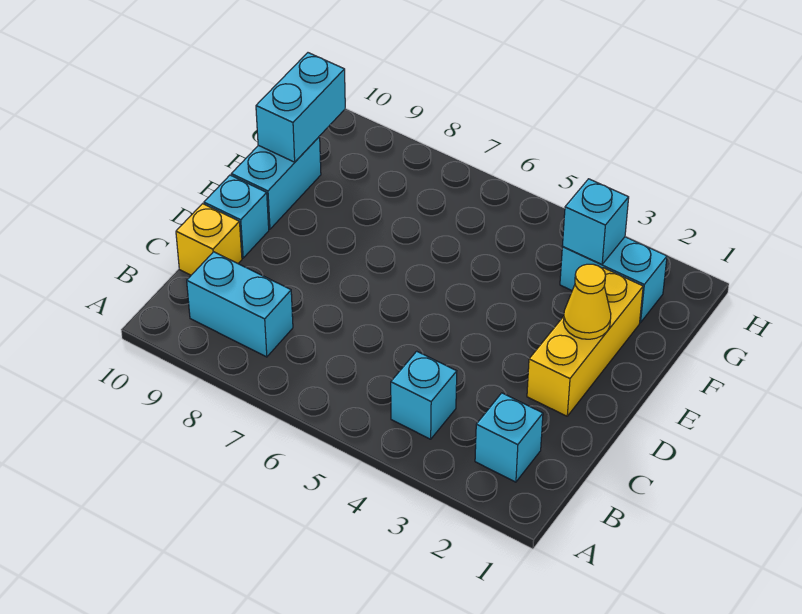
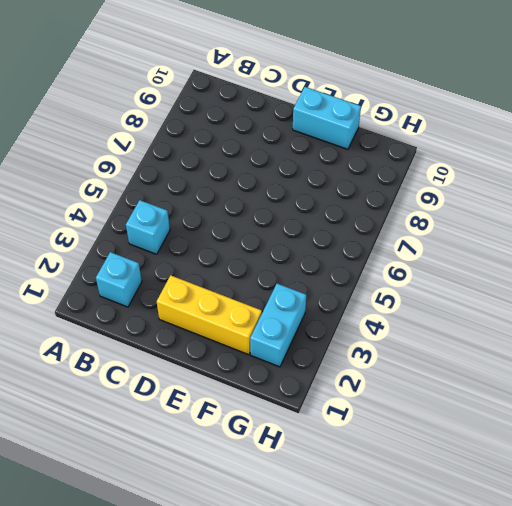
none -> cyan 1x2 brick [187,252,293,357]
none -> yellow 1x1 brick [176,204,242,275]

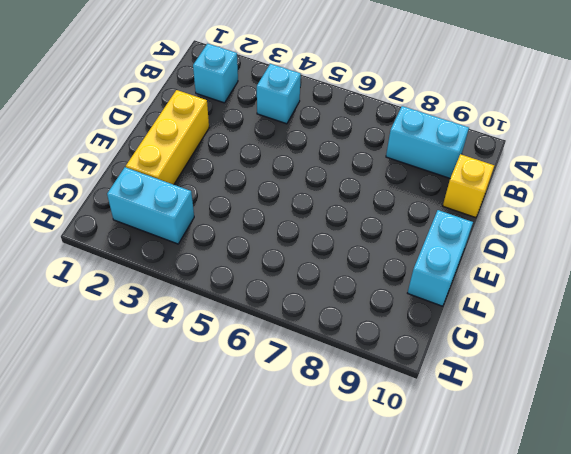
none -> cyan 1x1 brick [204,175,269,258]
none -> yellow 1x1 cone [563,264,611,339]

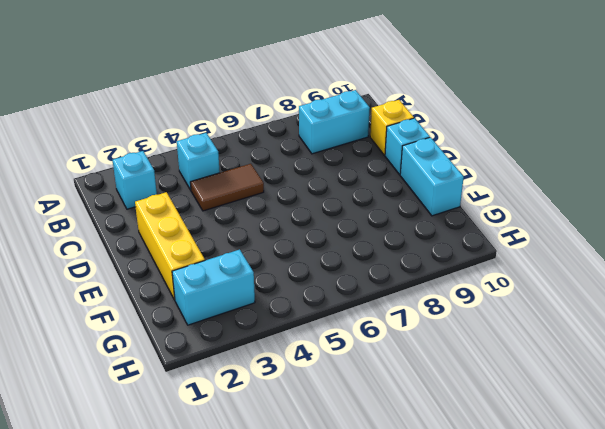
brown 1x2 tile [190,164,264,211] -> none
none -> yellow 1x1 cone [563,264,611,339]
none -> cyan 1x2 brick [256,53,345,162]

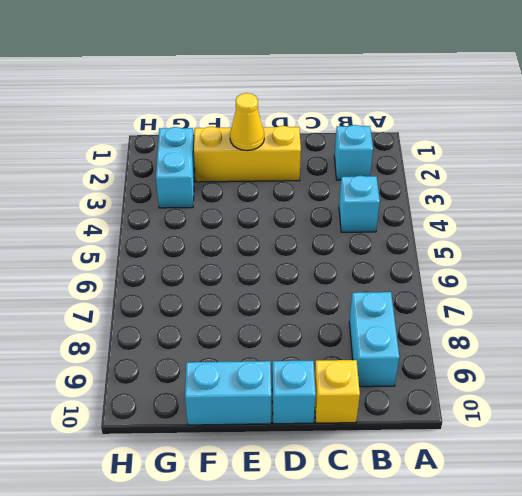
none -> cyan 1x2 brick [256,53,345,162]
none -> cyan 1x1 brick [562,179,629,265]

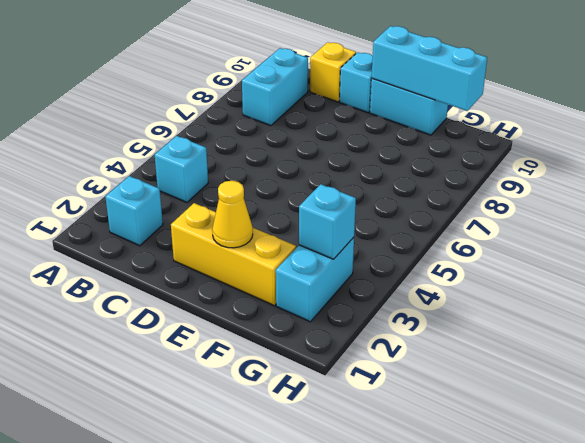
cyan 1x3 brick [372,26,487,111] -> cyan 1x2 brick [256,53,345,162]

